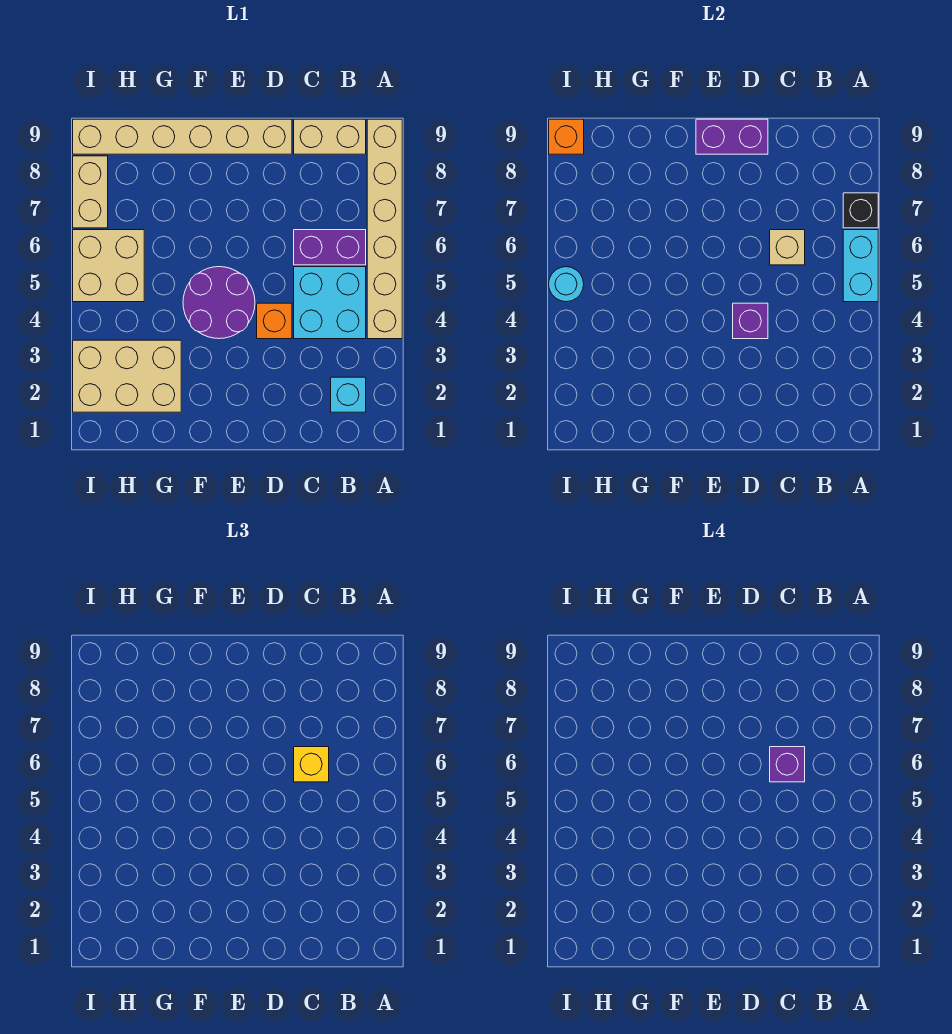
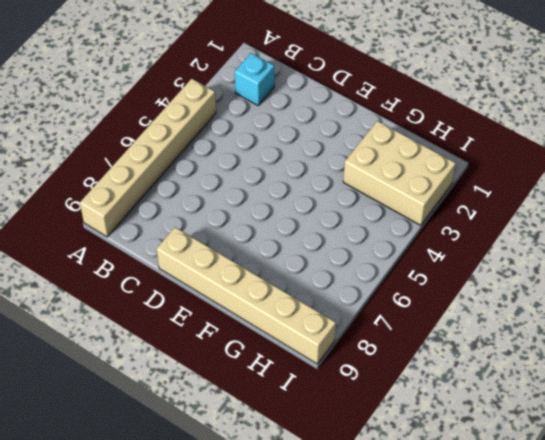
none -> cyan 2x2 brick [294,267,366,339]
none -> purple 1x2 brick [294,230,366,265]
none -> tan 1x2 brick [294,119,366,154]

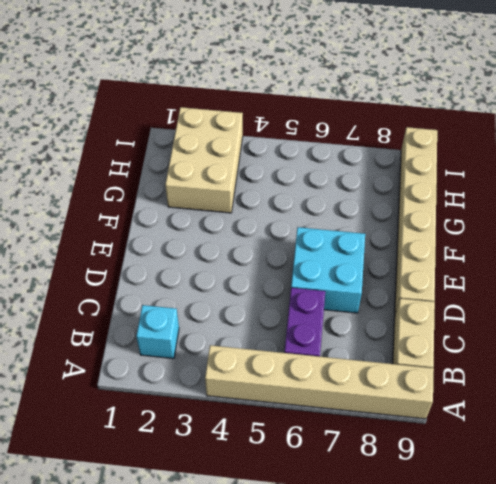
cyan 2x2 brick [291,227,365,313] -> cyan 2x2 brick moved to [294,267,366,339]
none -> orange 1x1 brick [257,303,292,339]
none -> purple 2x2 round brick [183,267,255,339]
none -> tan 2x2 brick [73,230,144,302]

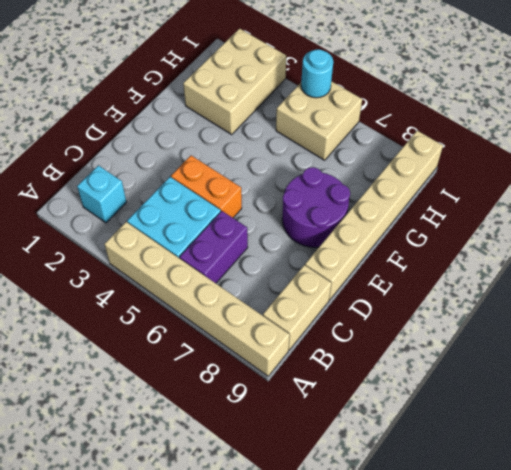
orange 1x2 brick [171,155,242,218] -> orange 1x1 brick [257,303,292,339]
purple 2x2 round brick [282,167,350,247] -> purple 2x2 round brick moved to [183,267,255,339]
none -> tan 1x2 brick [73,156,108,228]
none -> cyan 1x2 brick [843,230,878,302]
none -> black 1x1 brick [843,193,878,228]

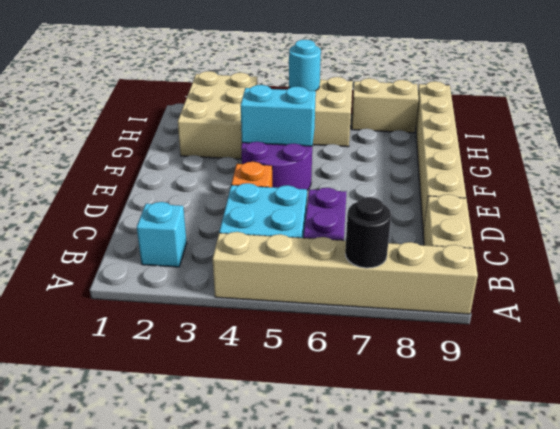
black 1x1 round brick [345,197,391,268] -> black 1x1 brick [843,193,878,228]
cyan 1x2 brick [241,85,316,146] -> cyan 1x2 brick moved to [843,230,878,302]
none -> tan 1x1 brick [770,230,805,265]
none -> purple 1x1 brick [733,303,768,339]
none -> purple 1x2 brick [696,119,768,154]

